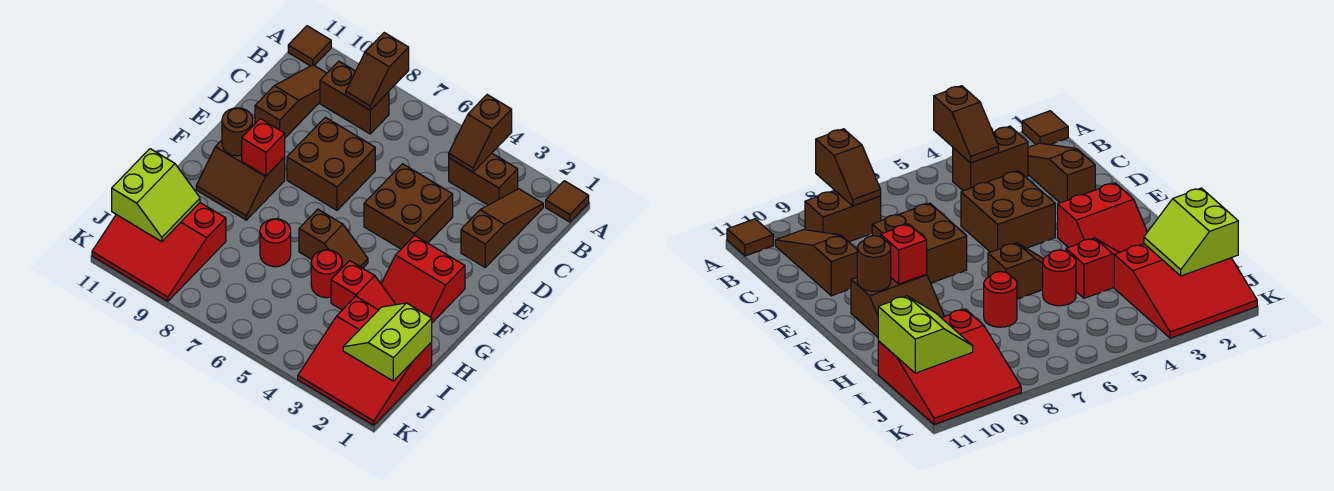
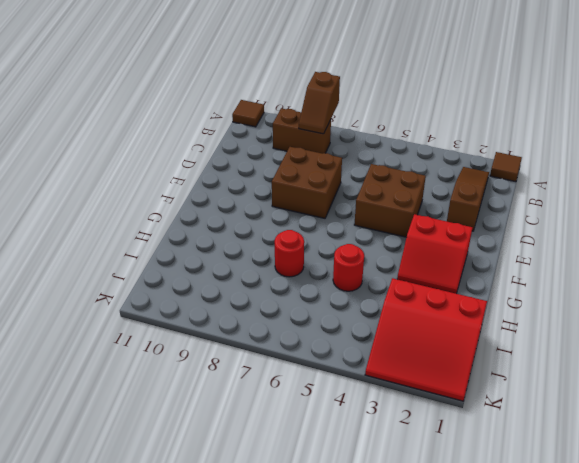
none -> brown 1x2 brick [449,153,518,205]
none -> brown 1x3 slope [255,65,327,138]
none -> brown 2x2 slope [196,140,285,220]

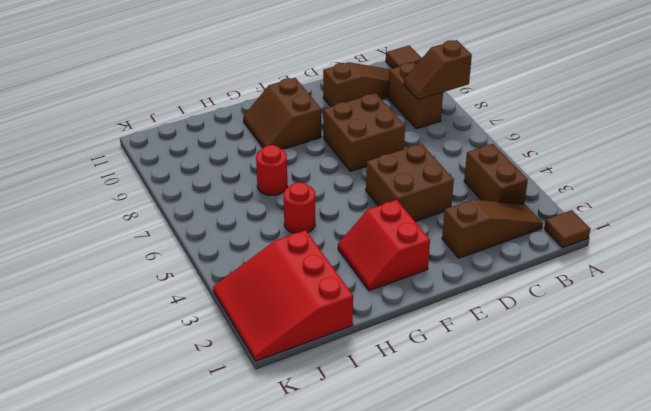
none -> brown 1x2 slope [299,209,368,268]
none -> red 1x2 slope [331,261,396,310]
none -> red 3x3 slope [92,203,226,301]

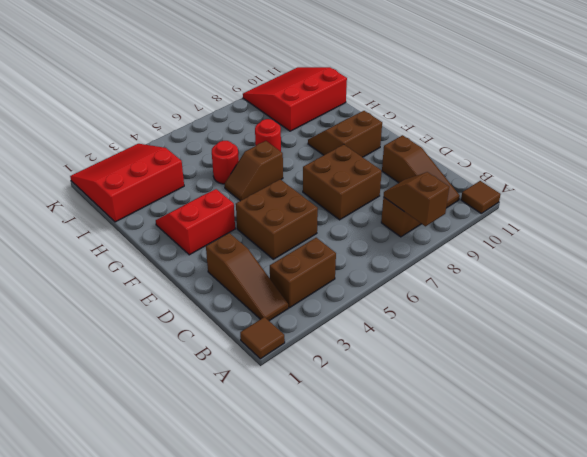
none -> red 1x2 slope [331,261,396,310]
none -> brown 1x2 slope [449,95,512,172]
none -> red 1x1 brick [242,119,285,176]

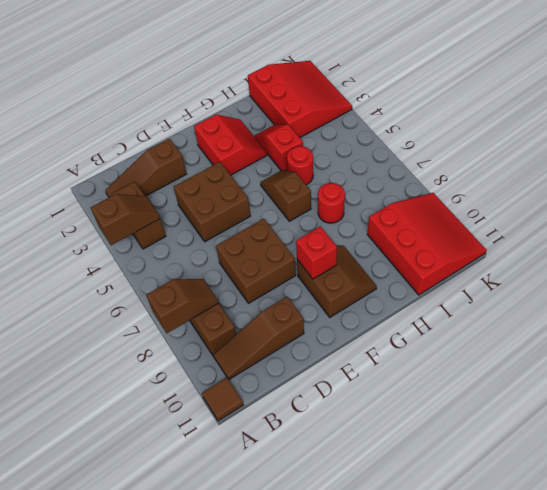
none -> brown 1x1 tile [546,181,589,222]
none -> brown 1x1 round brick [222,108,253,156]
none -> lime 2x2 slope [343,303,432,381]

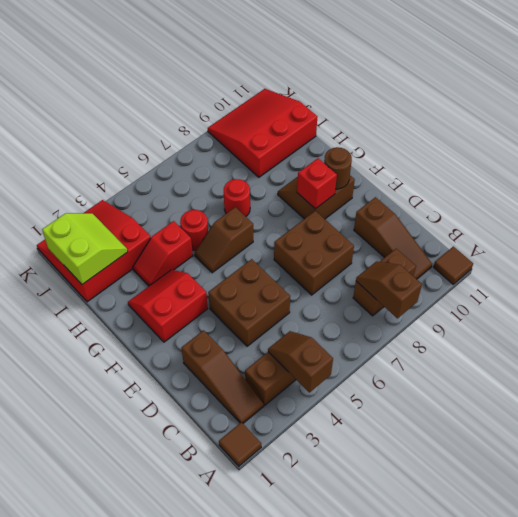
none -> lime 2x2 slope [112,149,200,242]

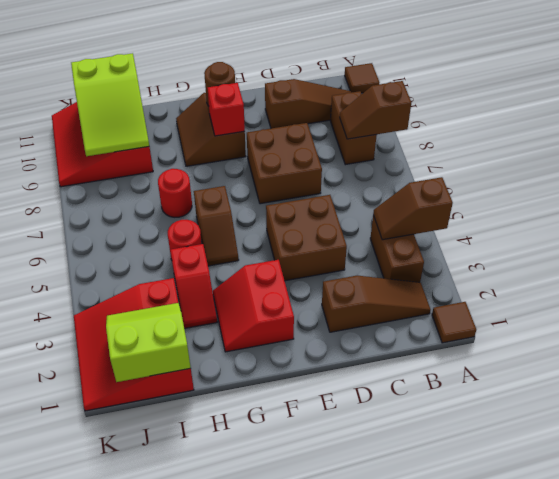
lime 2x3 slope [71,53,149,156] -> lime 2x2 slope [112,149,200,242]

